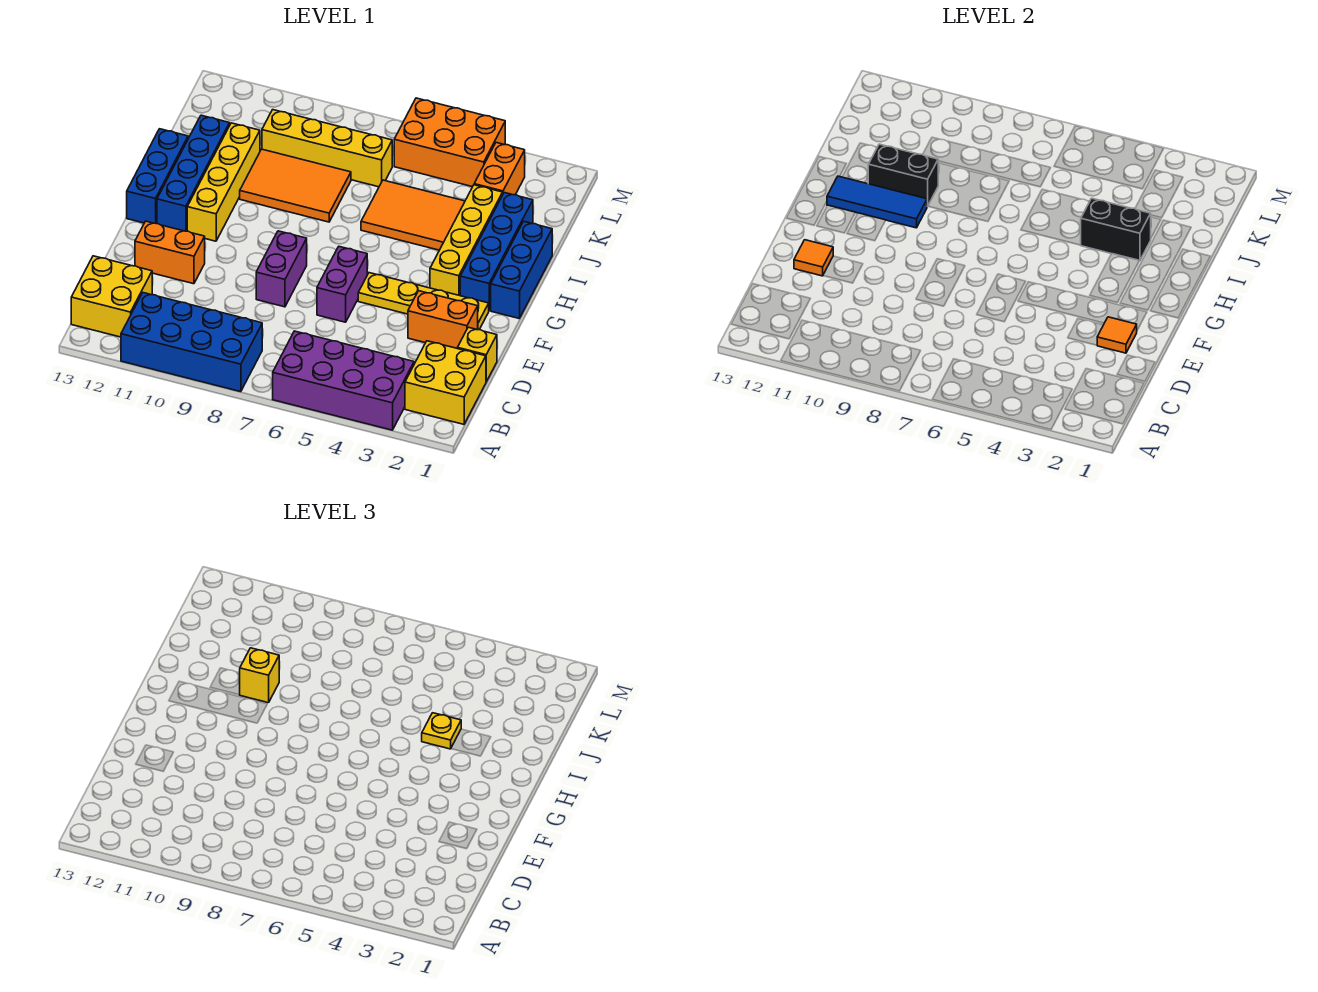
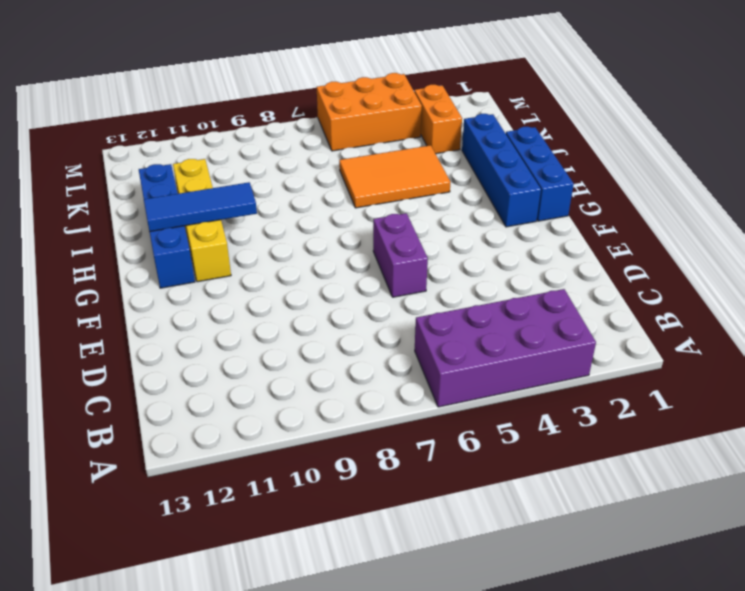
none -> blue 2x4 brick [121,293,262,392]
none -> yellow 2x2 brick [405,341,486,424]
none -> yellow 2x2 brick [71,256,152,337]

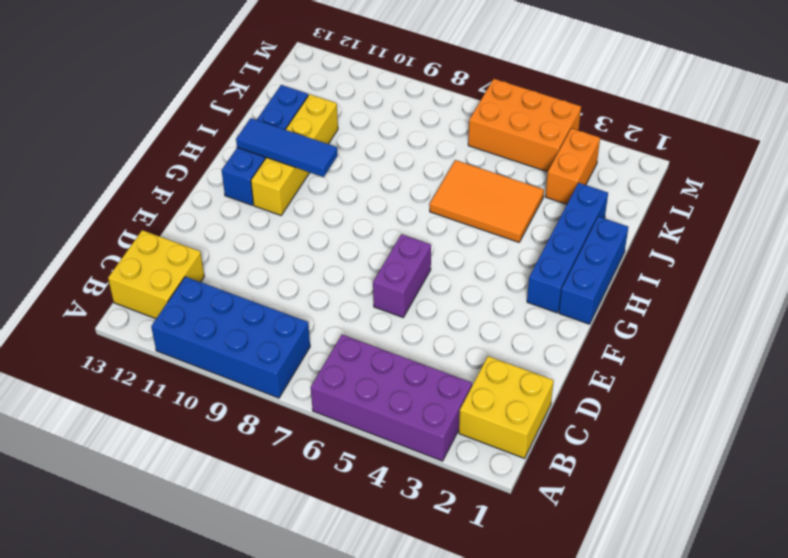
none -> yellow 1x1 brick [457,327,497,382]
none -> orange 1x2 brick [408,291,478,348]
none -> purple 1x2 brick [256,231,307,307]

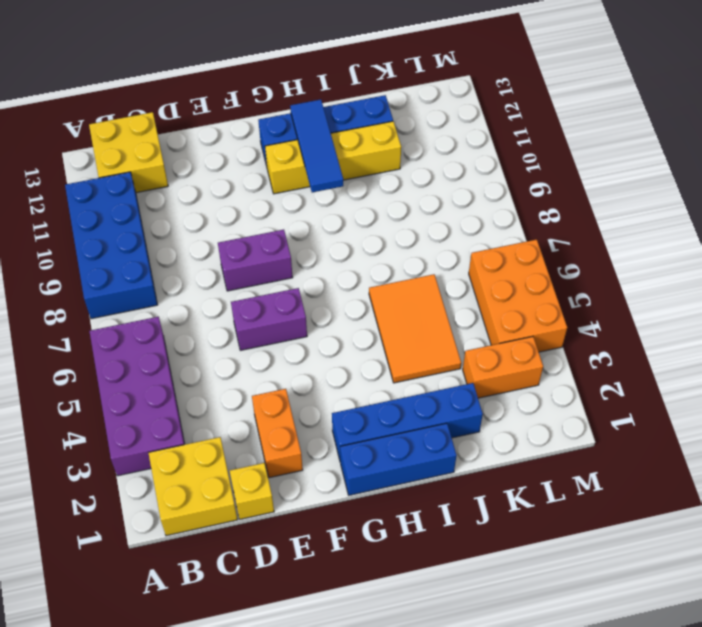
none -> orange 1x2 brick [135,221,205,284]
none -> yellow 1x4 plate [358,273,489,330]
none -> yellow 1x4 brick [430,185,503,296]

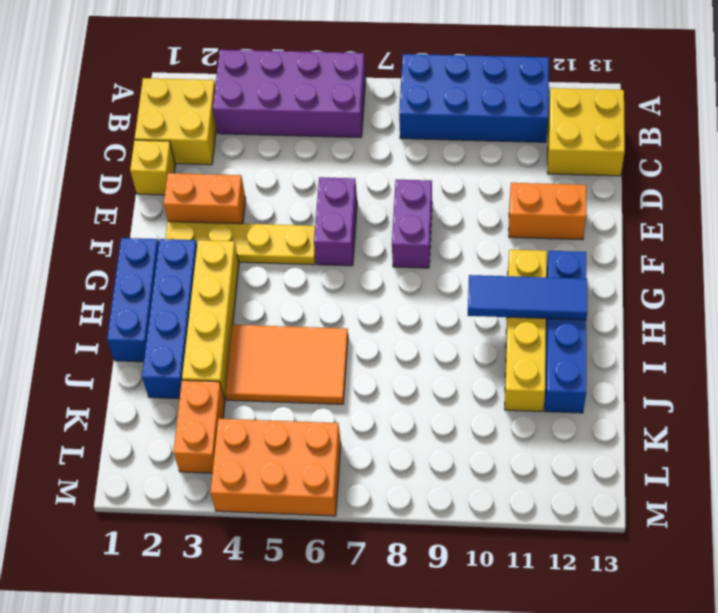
none -> blue 1x3 brick [127,129,188,224]
none -> orange 2x3 tile [240,149,351,222]
none -> yellow 1x4 brick [262,110,392,187]

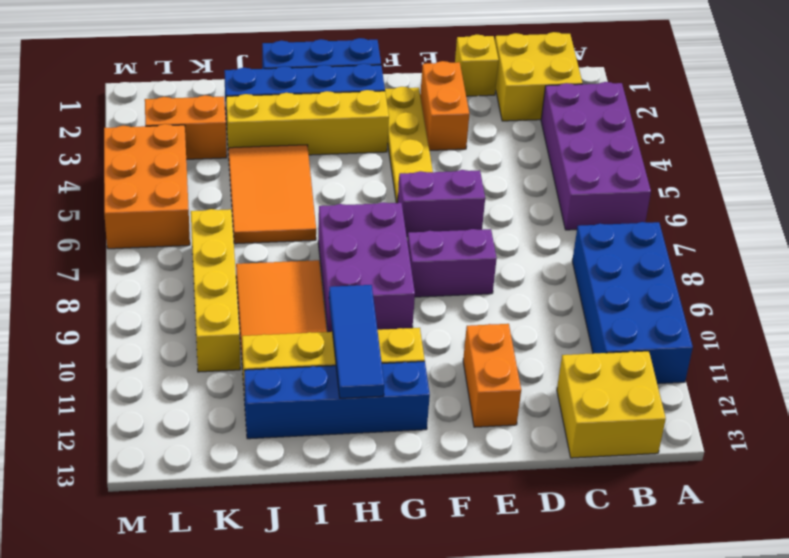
purple 2x3 brick [318,202,415,332] -> none
none -> blue 1x3 brick [127,129,188,224]
none -> orange 1x1 tile [1097,317,1137,353]
none -> orange 1x1 tile [794,240,833,276]

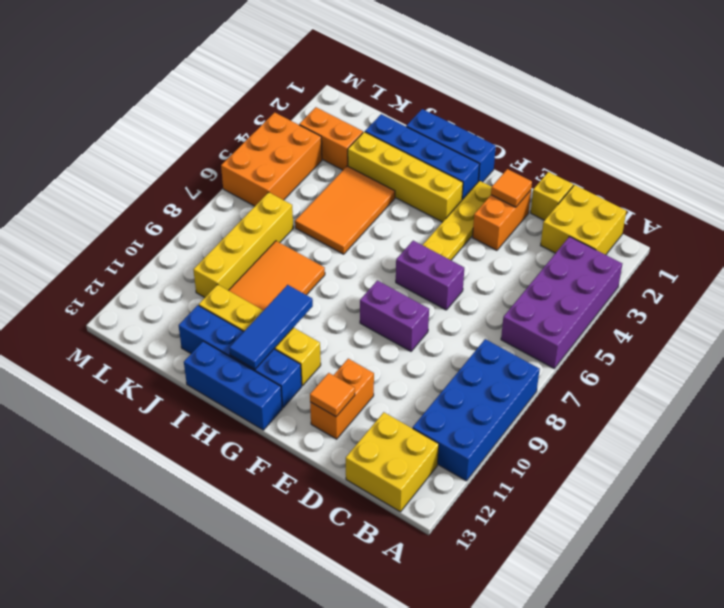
none -> black 1x2 brick [1081,198,1151,261]
none -> black 1x2 brick [868,144,938,207]
none -> yellow 1x1 plate [422,713,461,749]

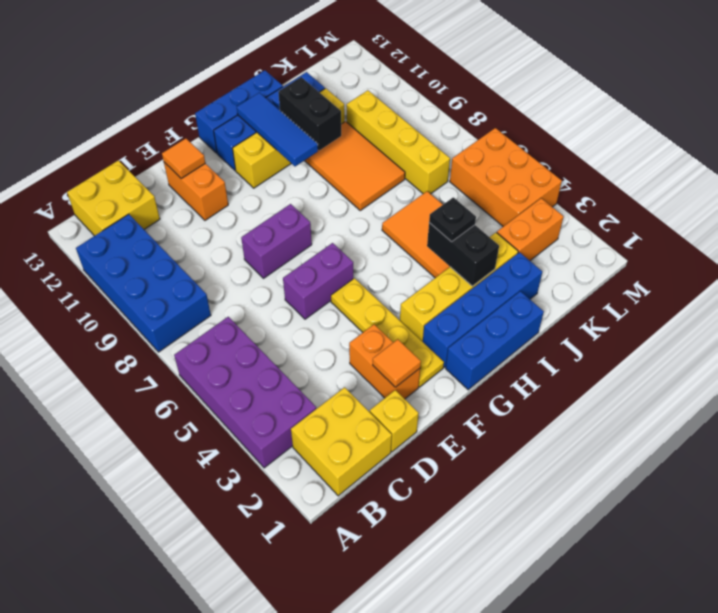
black 1x1 plate [429,197,476,242] -> yellow 1x1 plate [422,713,461,749]
none -> yellow 1x1 brick [240,648,279,703]

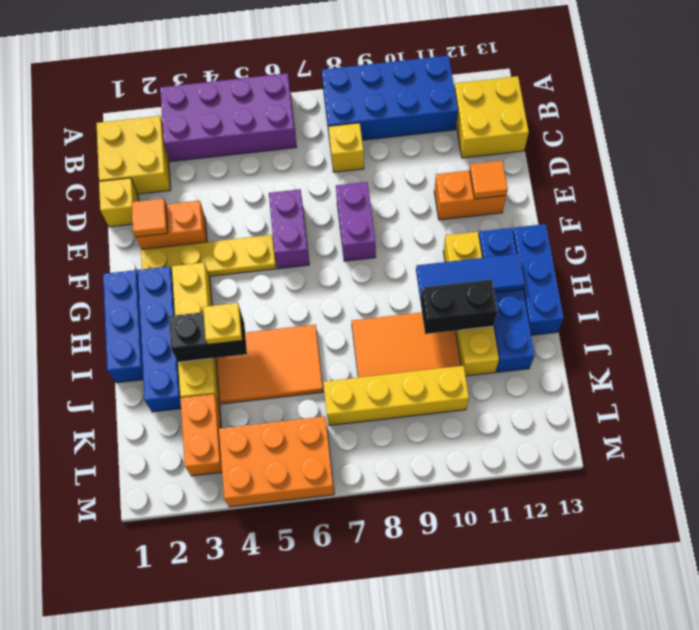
yellow 1x1 brick [329,123,364,172] -> yellow 1x1 brick moved to [240,648,279,703]

